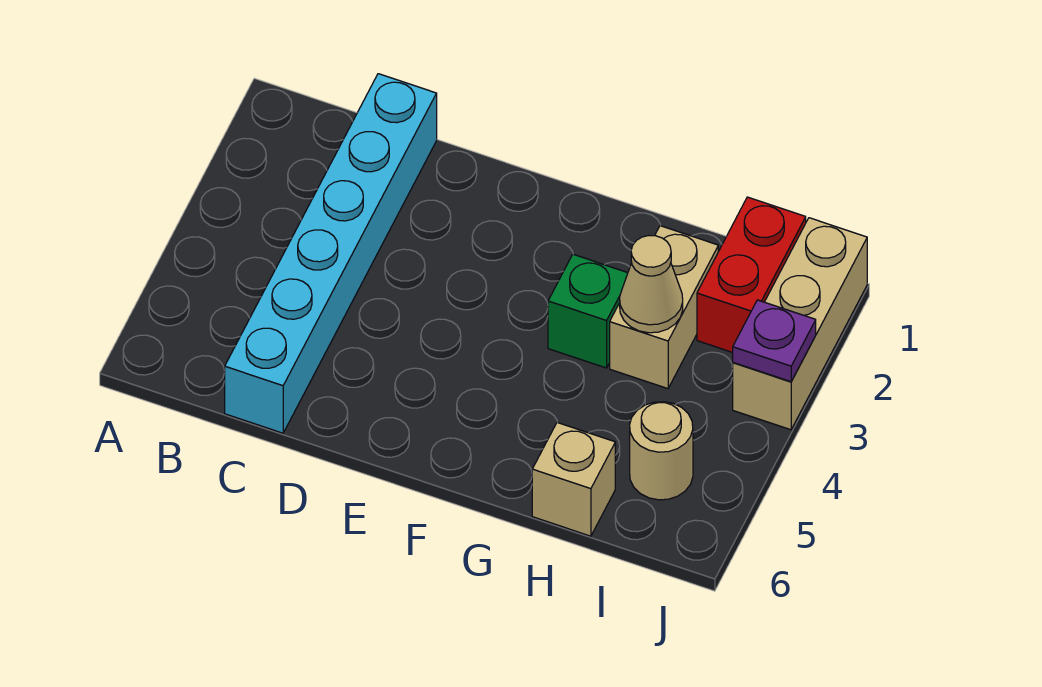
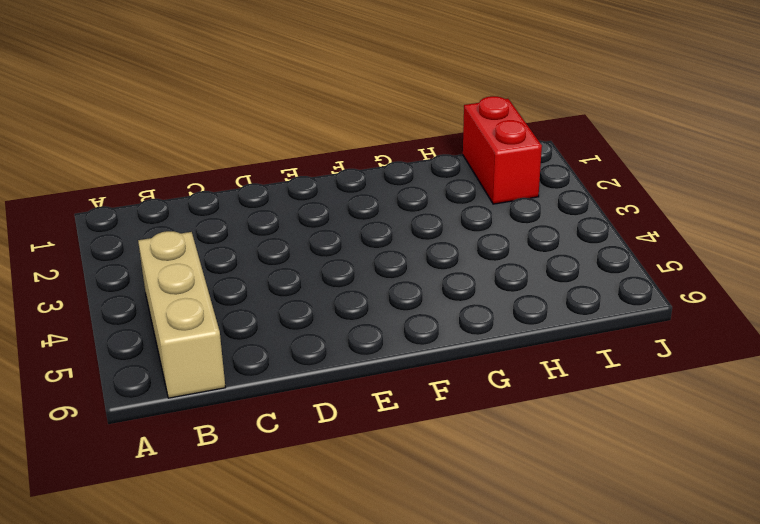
tan 1x3 brick [138,231,225,398] -> tan 1x3 brick moved to [733,218,867,430]
none -> cyan 1x6 brick [225,74,437,433]
none -> green 1x1 brick [548,254,628,368]

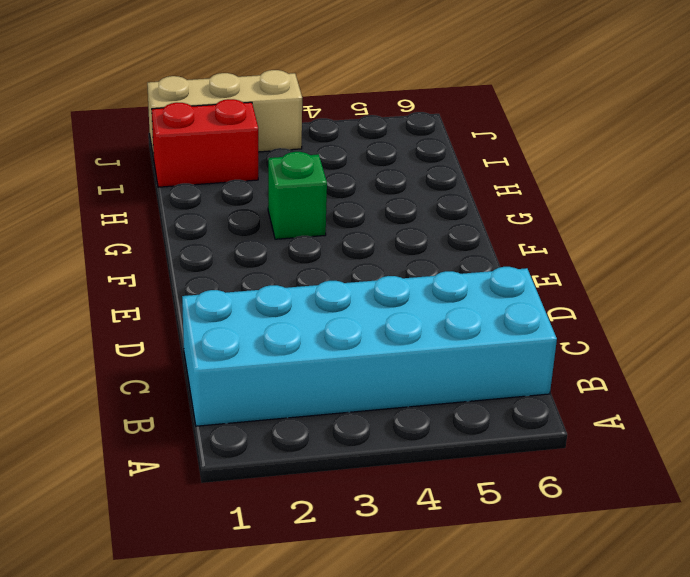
cyan 2x6 brick [182,267,557,426] -> cyan 1x6 brick [225,74,437,433]
none -> tan 1x2 brick [610,226,718,389]
none -> tan 1x1 brick [532,422,615,536]

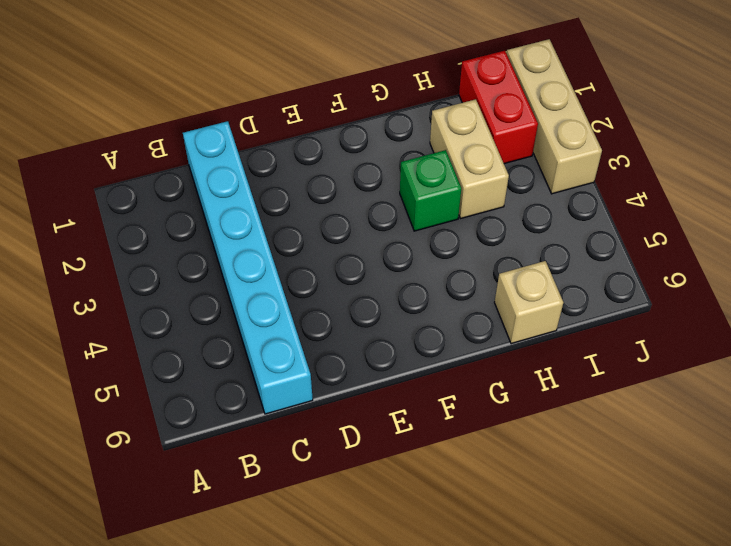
none -> tan 1x1 round brick [630,402,693,500]
none -> tan 1x1 cone [620,236,683,333]

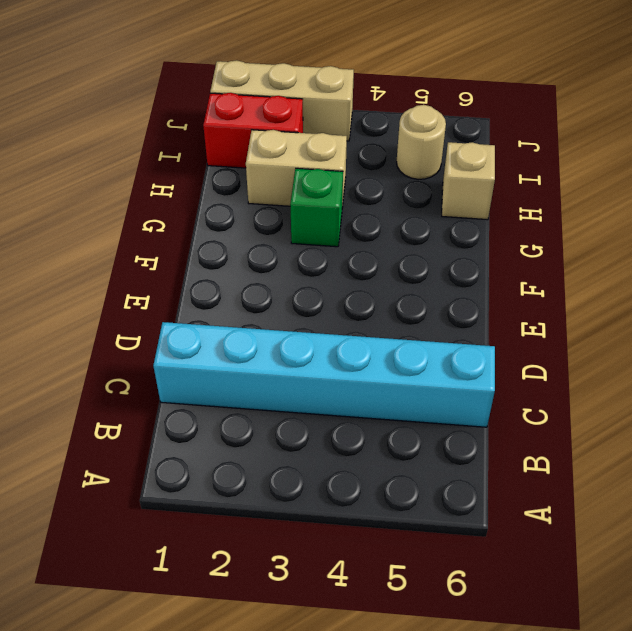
none -> tan 1x1 cone [620,236,683,333]
none -> purple 1x1 plate [733,300,816,382]

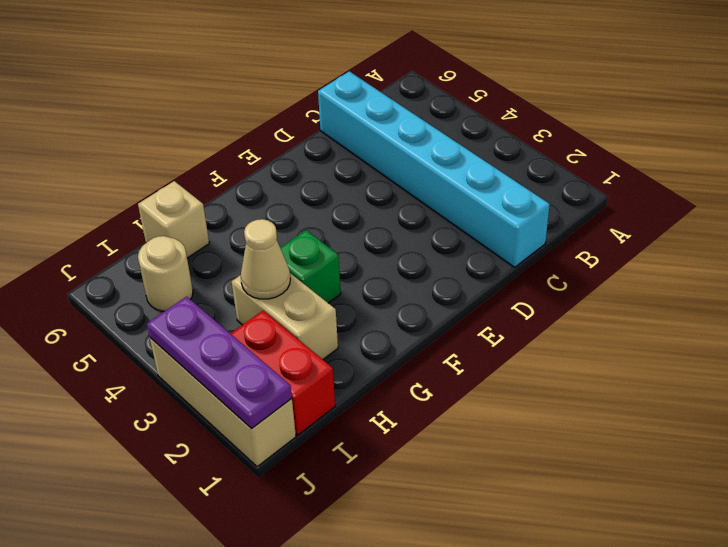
purple 1x3 plate [147,297,292,429] -> purple 1x1 plate [733,300,816,382]

